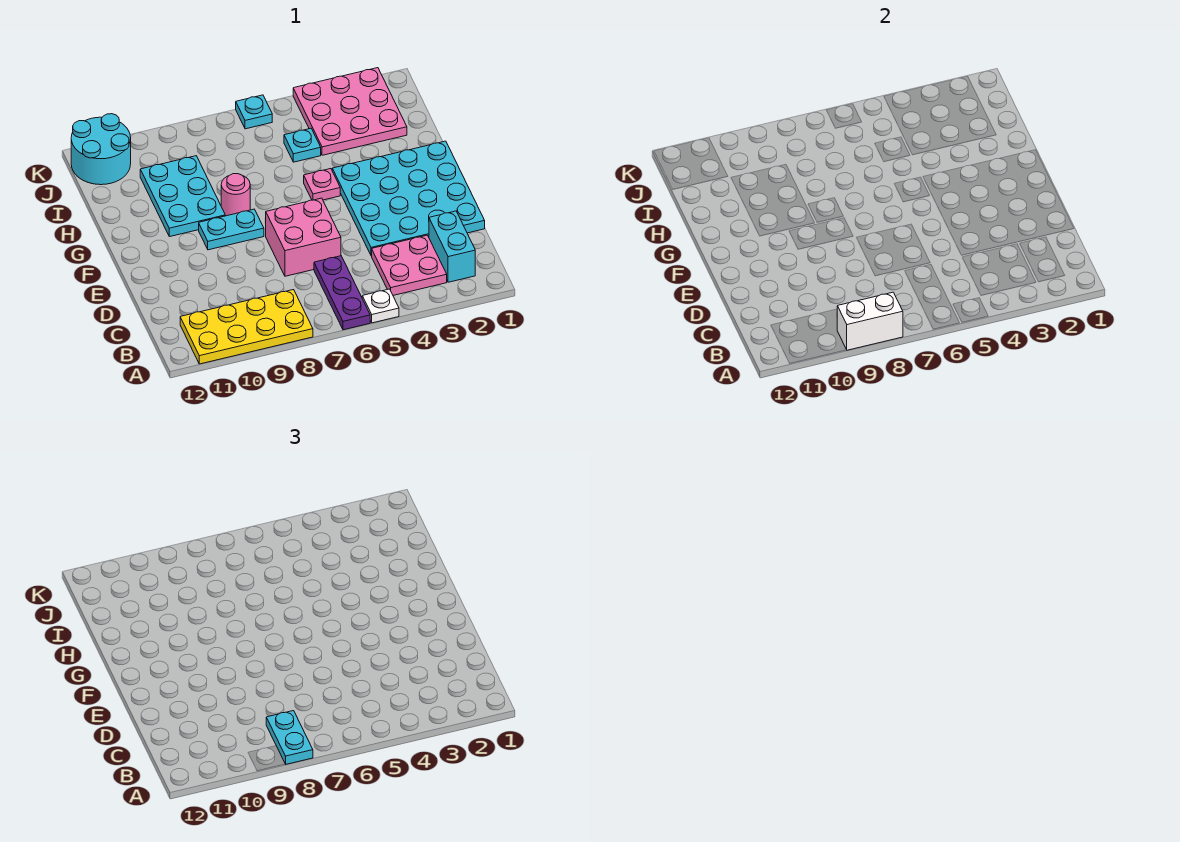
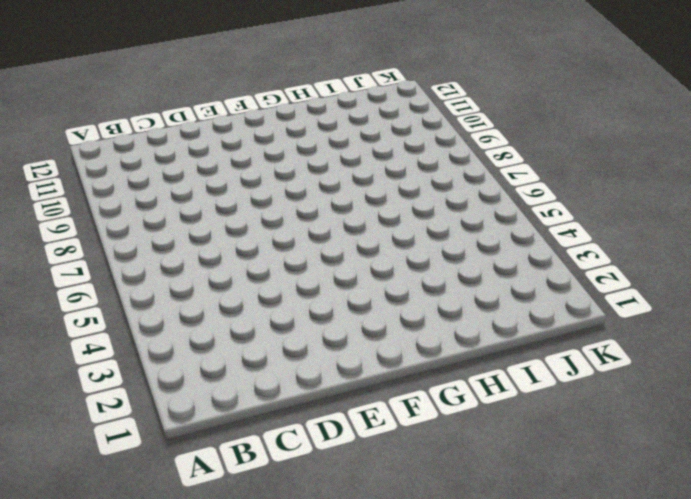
none -> white 1x1 plate [362,289,399,323]
none -> purple 1x3 plate [314,256,370,330]
none -> yellow 2x4 plate [180,290,313,364]

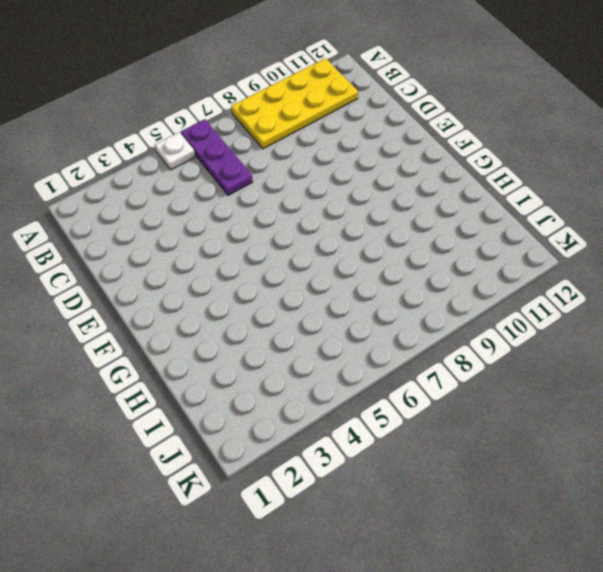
none -> cyan 1x2 brick [429,211,475,282]
none -> pink 2x2 plate [372,235,447,295]
none -> cyan 4x4 plate [332,141,485,256]

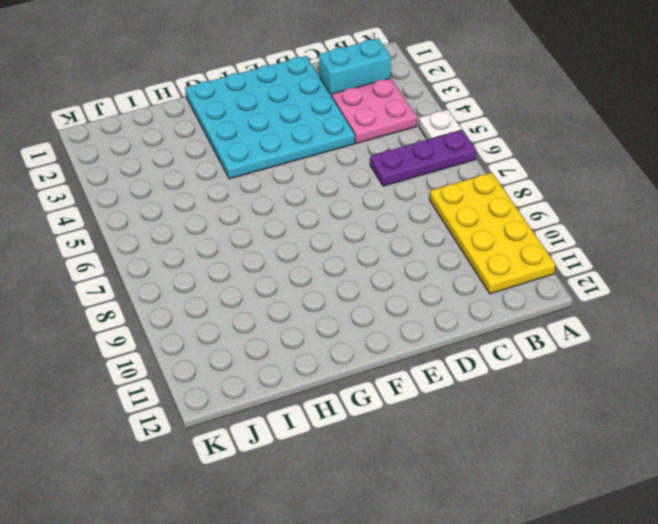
none -> pink 2x2 brick [265,198,341,276]
none -> cyan 1x2 plate [199,209,264,250]
none -> pink 1x1 plate [304,169,340,200]

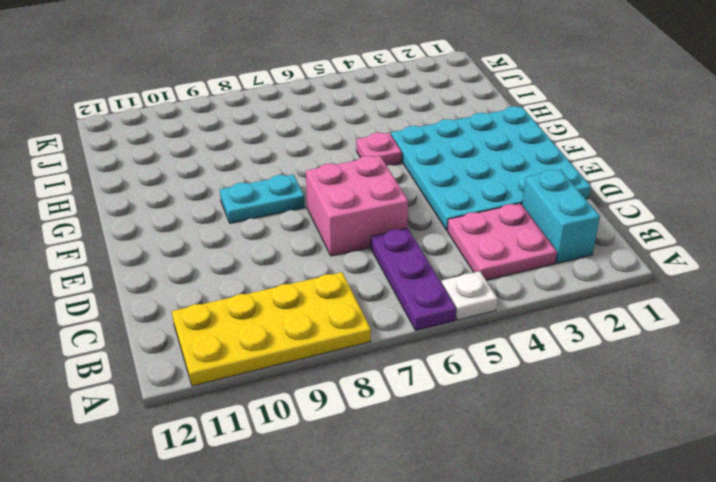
none -> pink 1x1 round brick [221,174,250,216]
none -> cyan 2x3 plate [140,156,225,237]
none -> pink 3x3 plate [293,68,407,155]

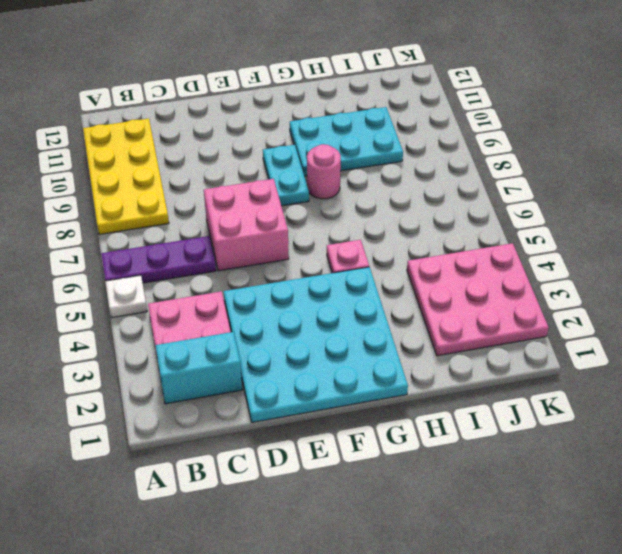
none -> cyan 1x1 plate [284,128,321,162]
none -> cyan 2x2 round brick [71,114,131,185]
none -> cyan 1x1 plate [236,95,272,129]

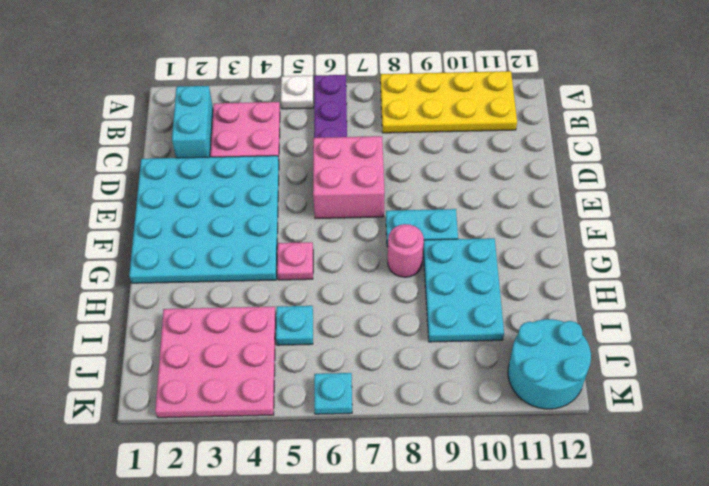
none -> white 1x2 brick [837,292,903,350]
none -> cyan 1x2 plate [266,711,313,764]

